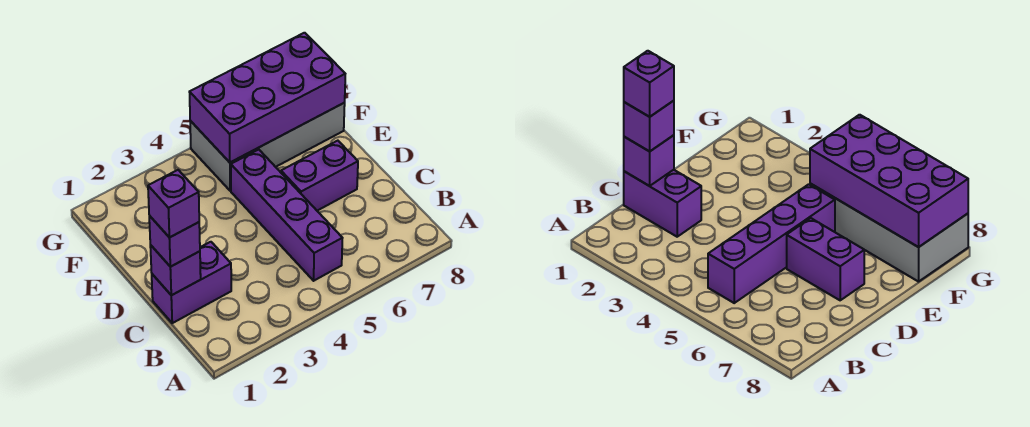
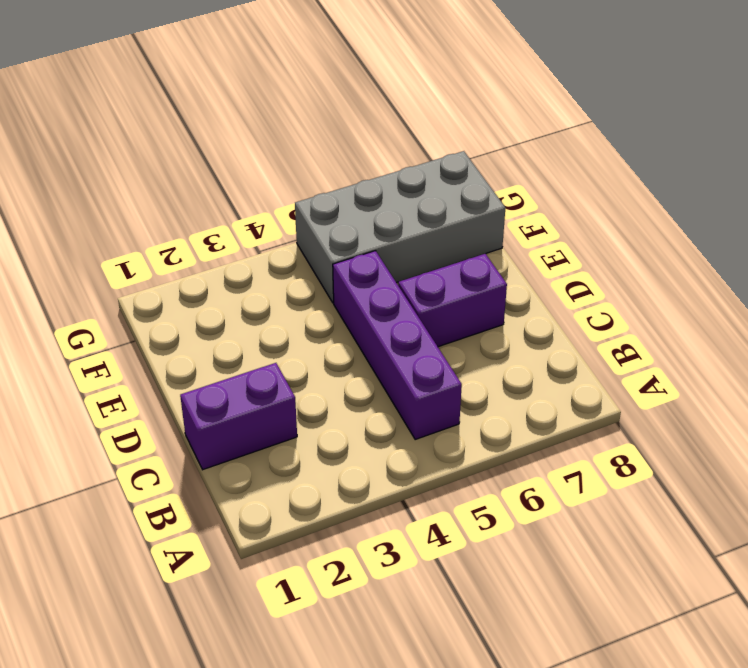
none -> purple 1x1 brick [150,245,201,295]
none -> purple 2x4 brick [190,33,345,162]

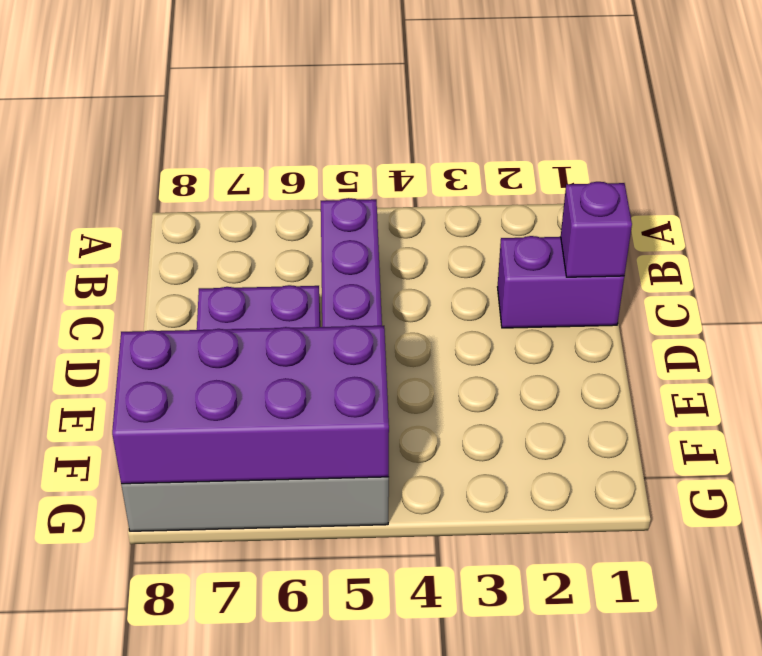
none -> purple 1x1 brick [149,216,200,267]
none -> purple 1x1 brick [148,170,199,238]

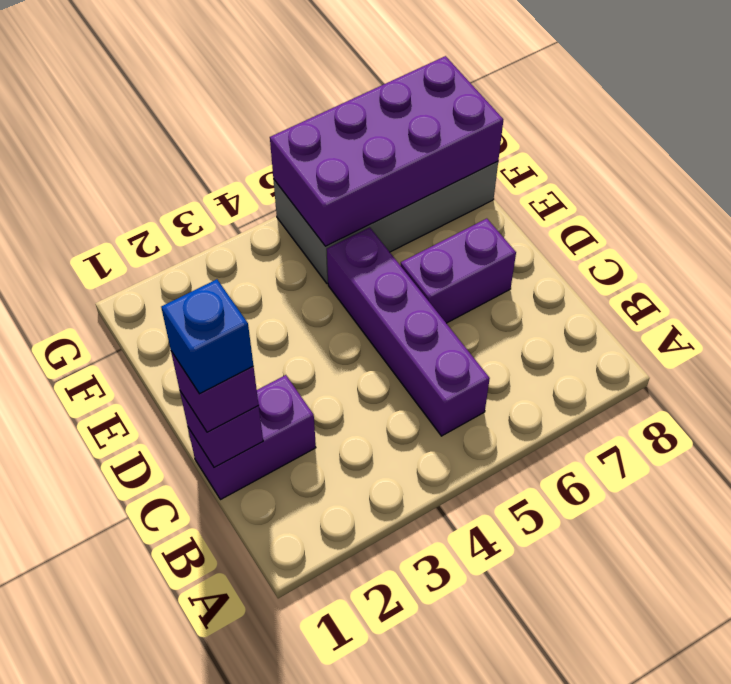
blue 1x1 brick [161,279,253,394] -> purple 1x1 brick [148,170,199,238]

